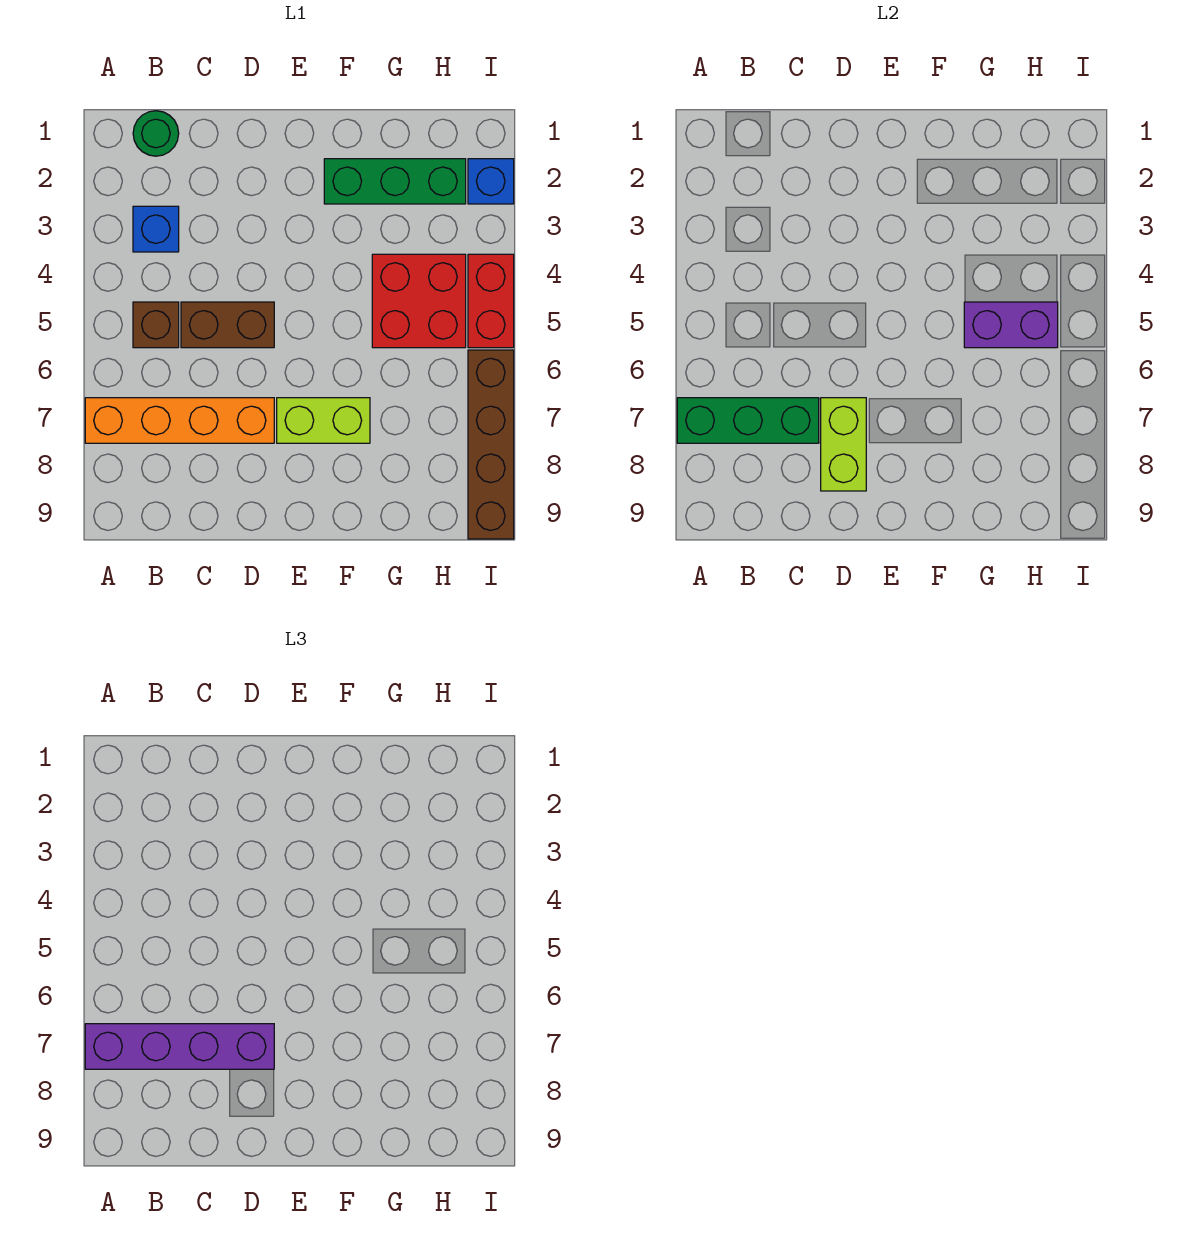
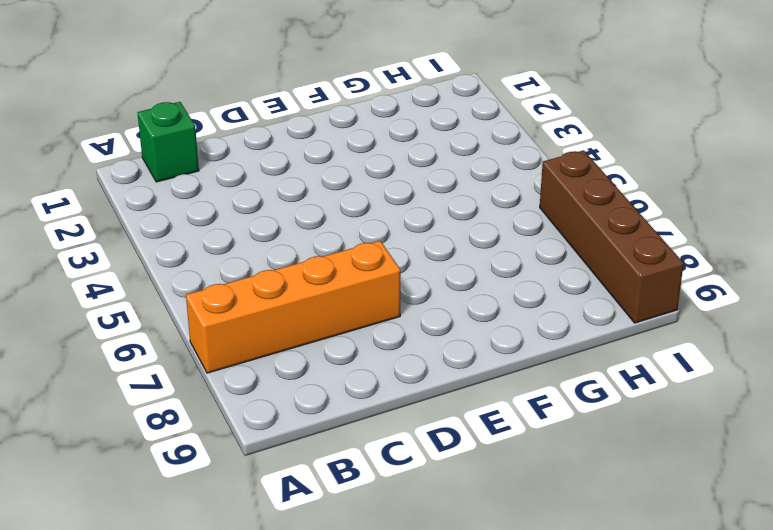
green 1x1 brick [138,102,199,182] -> green 1x1 round brick [133,111,179,156]
none -> blue 1x1 brick [133,206,179,252]
none -> brown 1x1 brick [133,302,179,348]
none -> brown 1x2 brick [181,302,274,348]

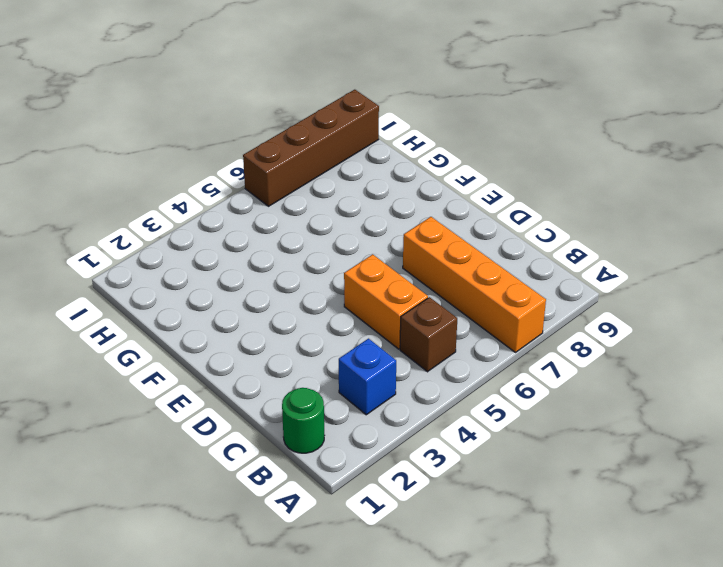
orange 1x2 brick [344,254,428,349] -> brown 1x2 brick [181,302,274,348]
none -> lime 1x2 brick [277,398,370,443]
none -> green 1x3 brick [324,159,466,204]
none -> red 2x2 brick [372,254,466,348]

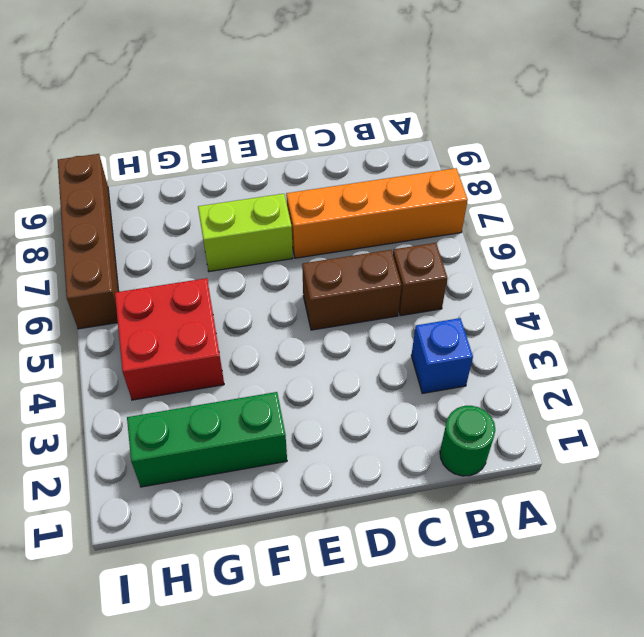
none -> blue 1x1 brick [468,159,514,204]
none -> red 1x2 brick [468,254,514,348]
none -> green 1x3 brick [677,398,819,443]

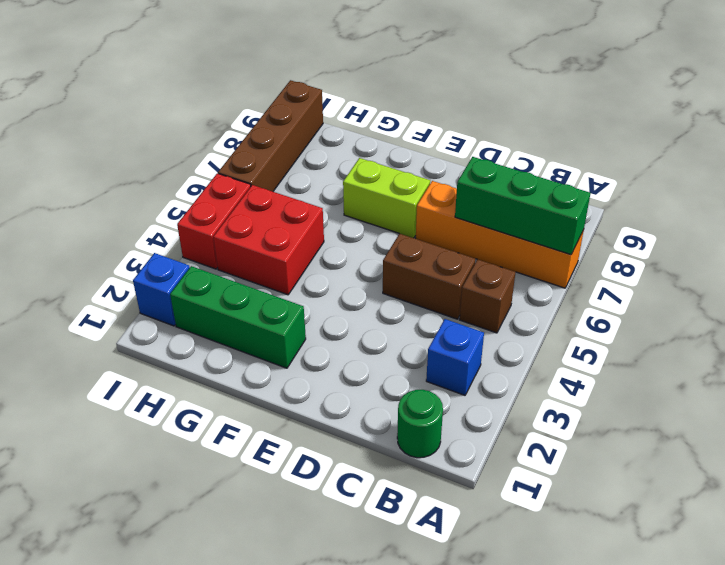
none -> lime 1x2 brick [821,398,866,491]
none -> purple 1x2 brick [964,302,1058,348]
none -> purple 1x4 brick [85,1024,274,1069]

